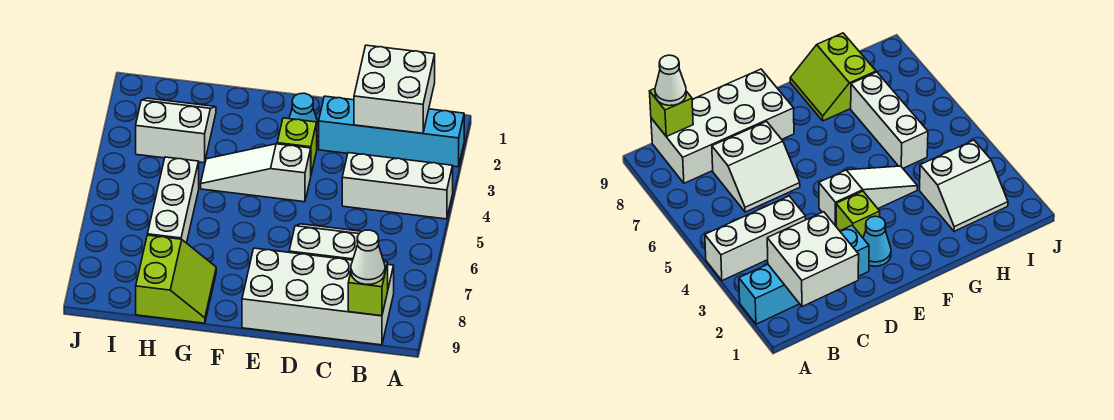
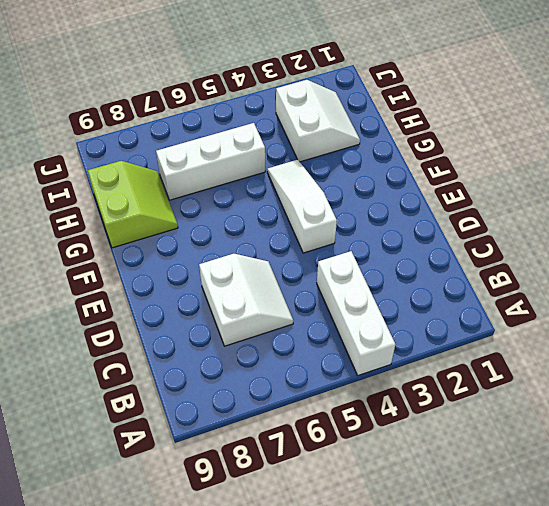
lime 2x2 slope [88,161,178,248] -> lime 2x2 slope turned to [136,235,216,323]
none -> cyan 1x4 brick [319,96,464,167]
none -> white 2x4 brick [242,248,394,345]
none -> cyan 1x1 cone [289,93,319,142]

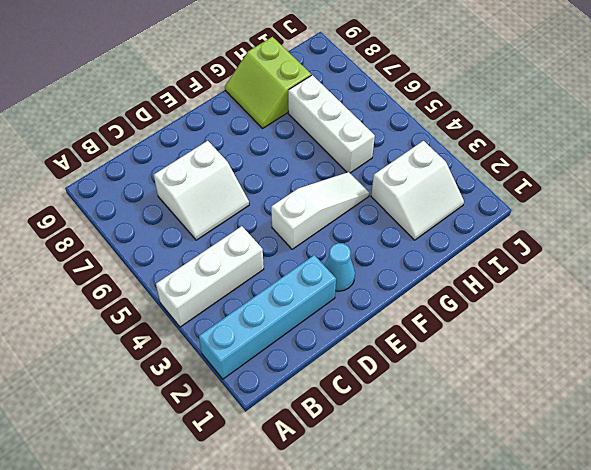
none -> white 2x4 brick [242,248,394,345]
none -> lime 1x1 brick [277,118,317,174]
none -> white 2x2 brick [354,45,435,133]

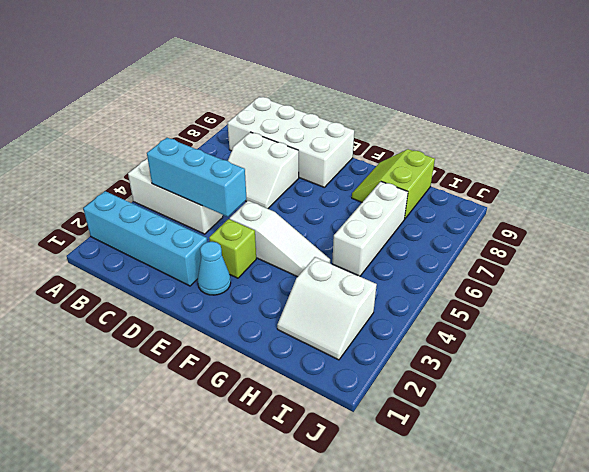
cyan 1x3 brick [147,138,247,217] -> none
none -> white 2x2 brick [354,45,435,133]
none -> lime 1x1 brick [348,262,388,316]
none -> white 1x1 cone [351,230,385,284]

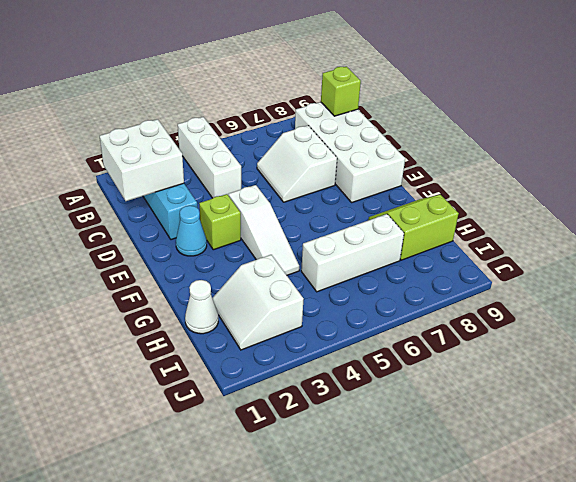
white 1x1 cone [185,280,218,334] -> white 1x1 cone moved to [351,230,385,284]

